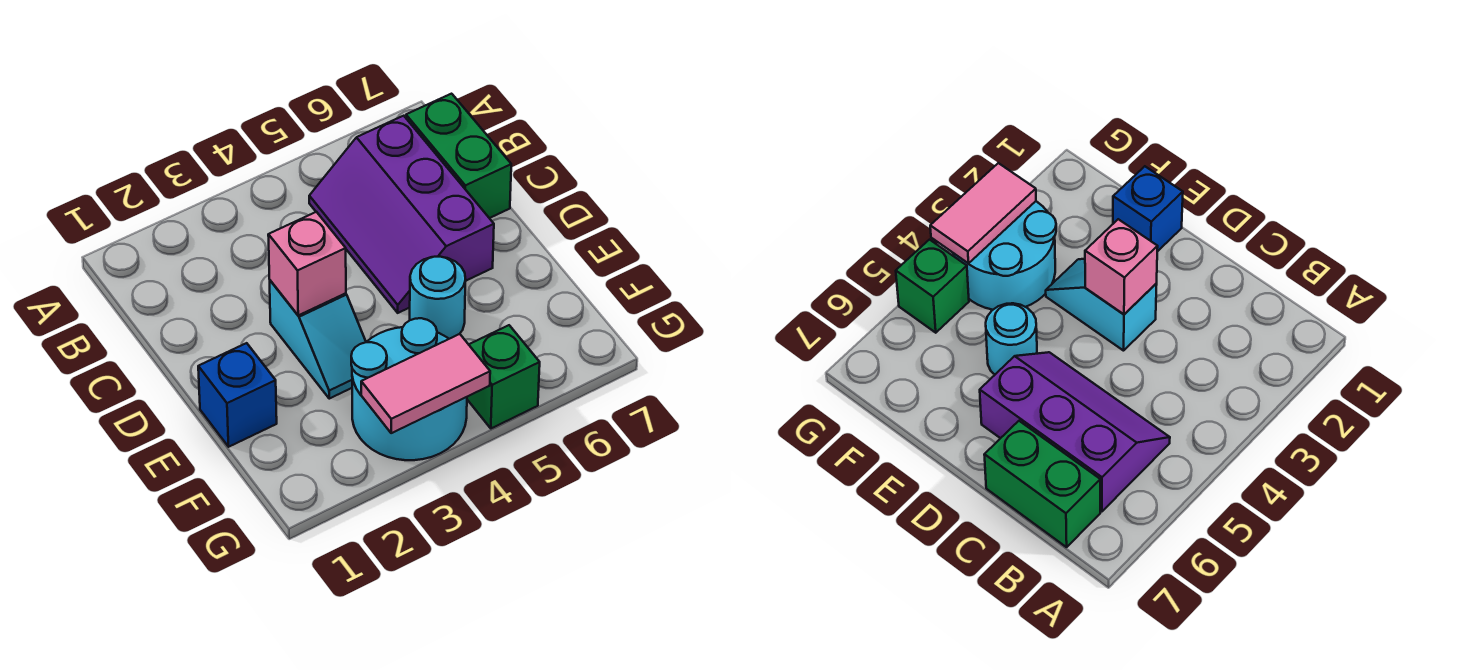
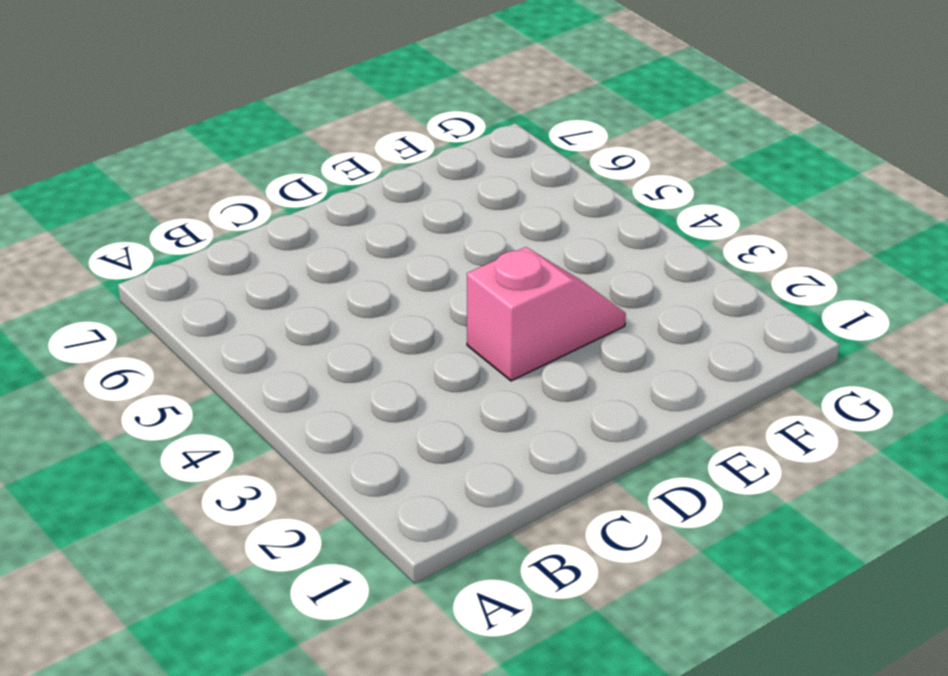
pink 1x2 slope [467,247,626,381] -> cyan 1x2 slope [270,281,366,399]
none -> purple 2x3 slope [309,116,494,313]
none -> green 1x2 brick [406,94,511,218]

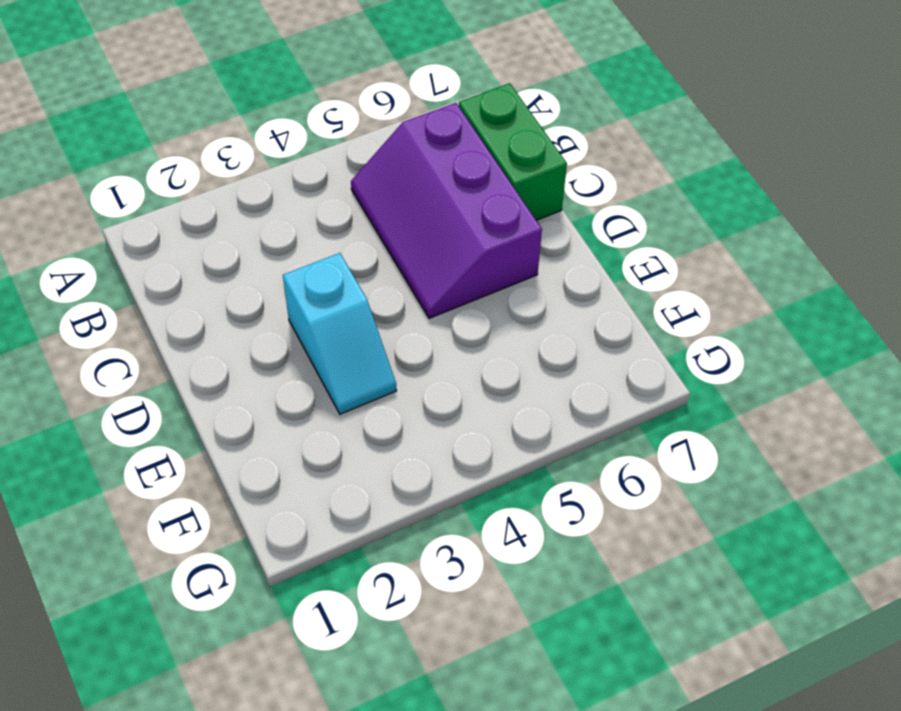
none -> blue 1x1 brick [198,343,277,447]
none -> cyan 1x1 round brick [410,257,466,339]

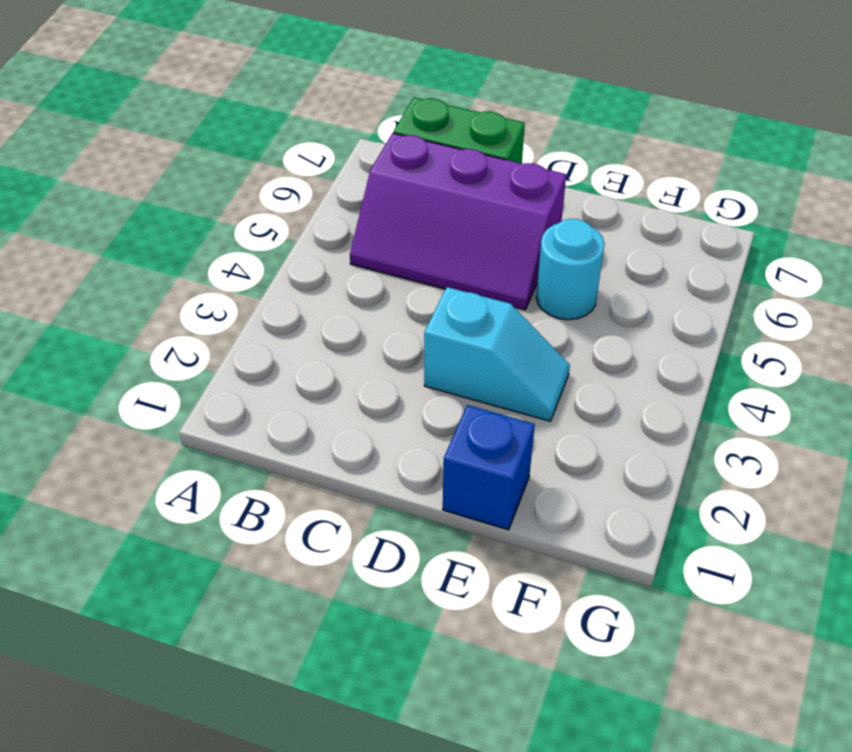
none -> cyan 2x2 round brick [351,318,467,460]
none -> green 1x1 brick [467,325,540,428]

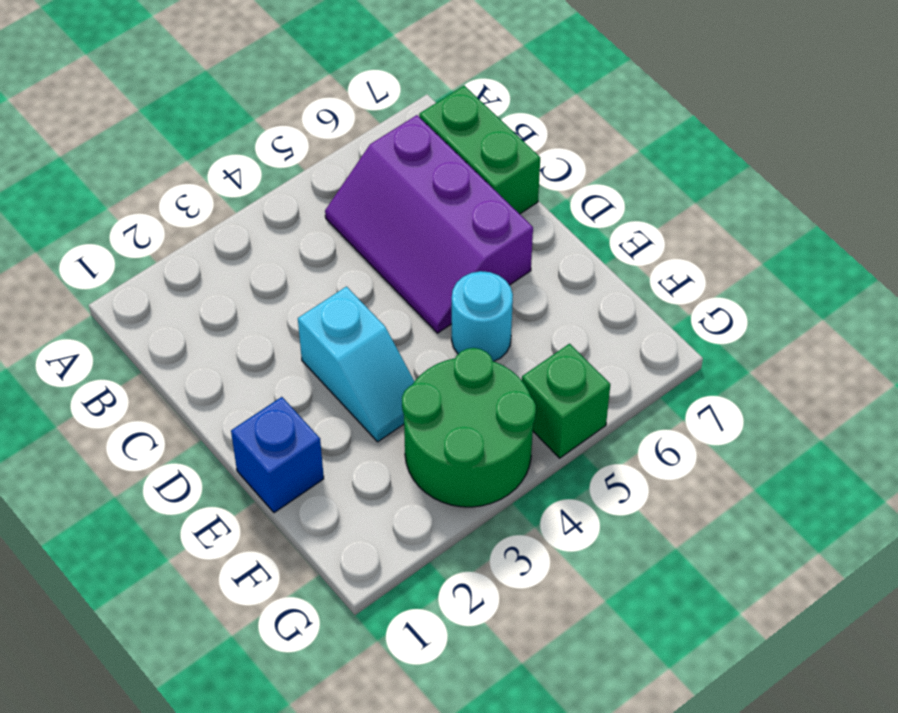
green 2x2 round brick [402,348,536,507] -> cyan 2x2 round brick [351,318,467,460]
none -> pink 1x1 brick [268,212,346,315]
none -> pink 1x2 tile [361,334,490,433]

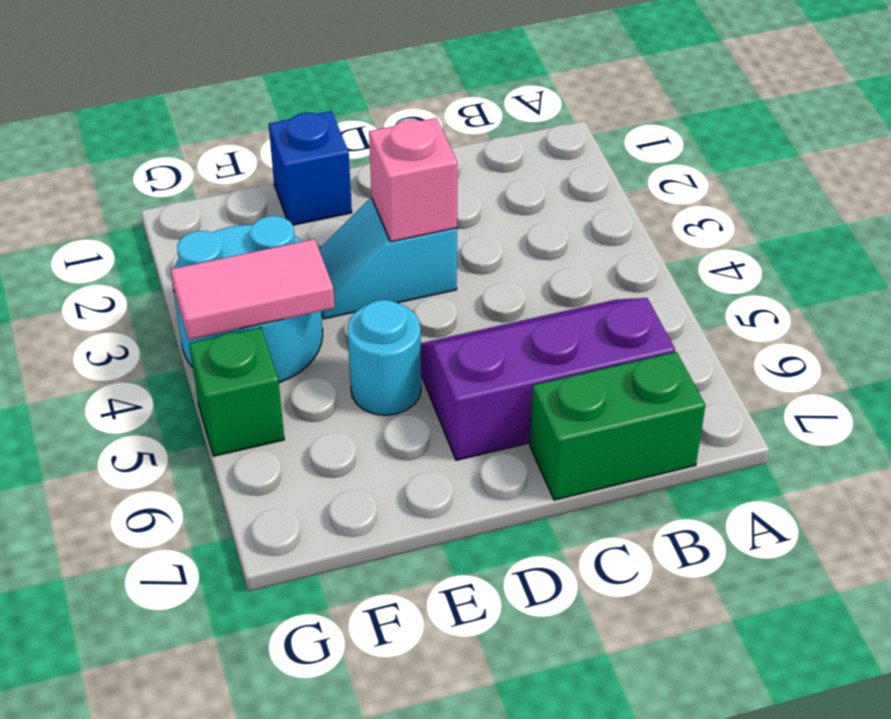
pink 1x2 tile [171,239,335,340] -> pink 1x2 tile turned to [361,334,490,433]

